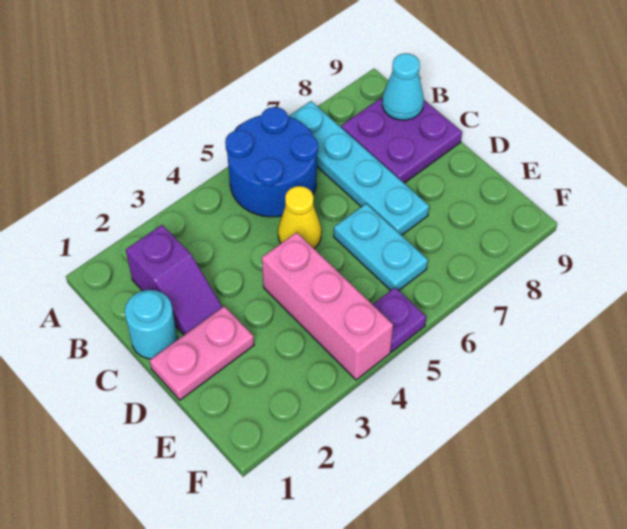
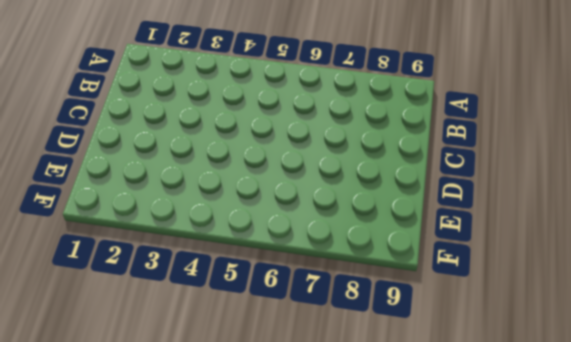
none -> blue 2x2 round brick [225,107,318,217]
none -> cyan 1x4 plate [289,101,429,235]

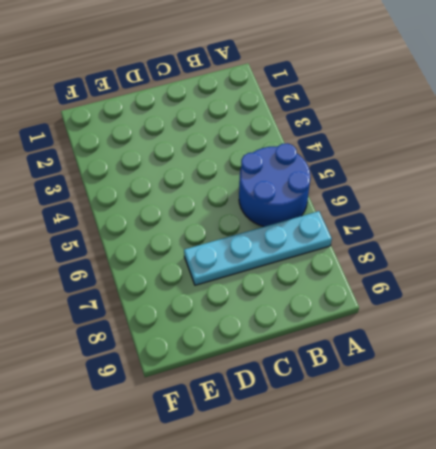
none -> purple 1x2 slope [126,225,222,335]
none -> purple 2x2 plate [341,97,462,183]

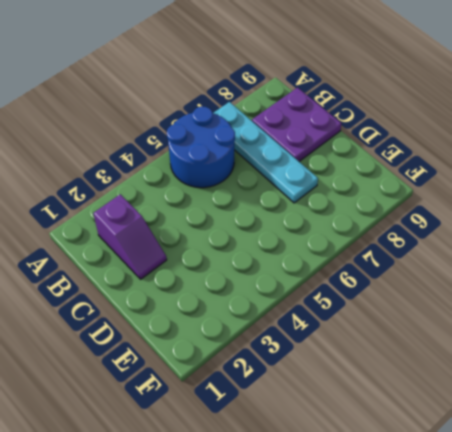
none -> cyan 1x1 round brick [125,290,177,359]
none -> yellow 1x1 cone [278,186,322,248]

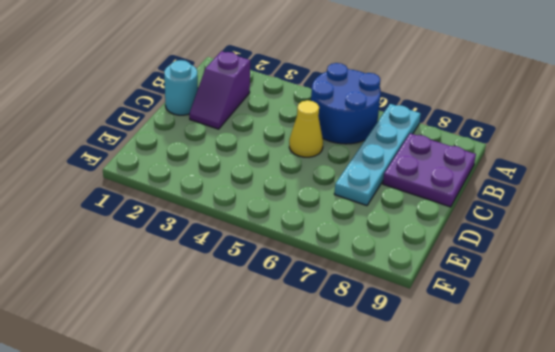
none -> pink 1x2 plate [150,306,254,400]
none -> pink 1x3 brick [262,232,393,380]

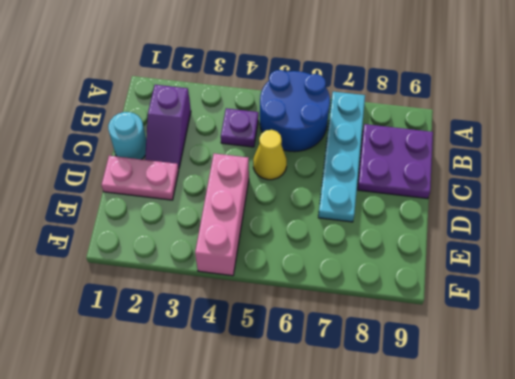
purple 1x1 plate [221,108,259,147] -> purple 1x1 plate moved to [372,287,426,352]
none -> cyan 1x2 plate [334,204,428,290]
none -> cyan 1x1 cone [382,53,424,120]

